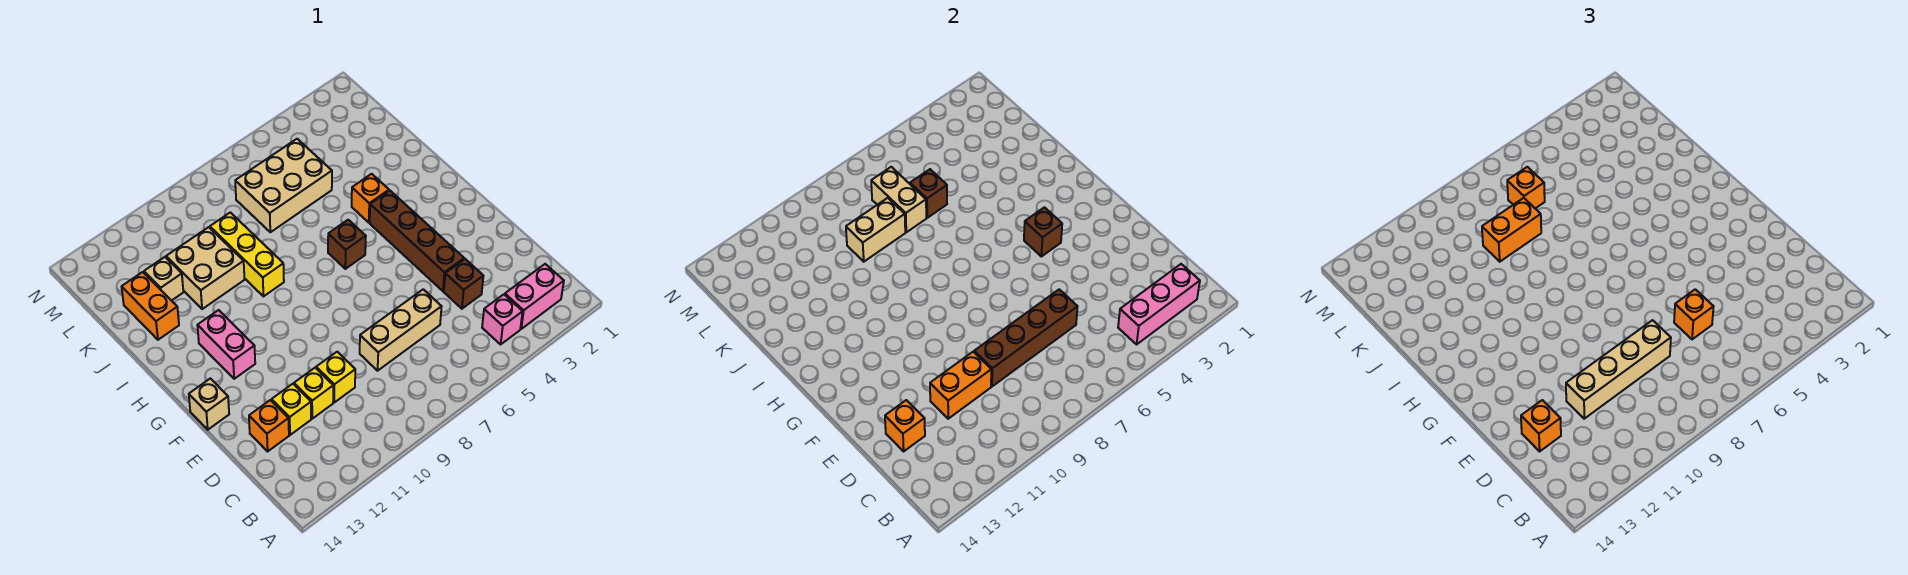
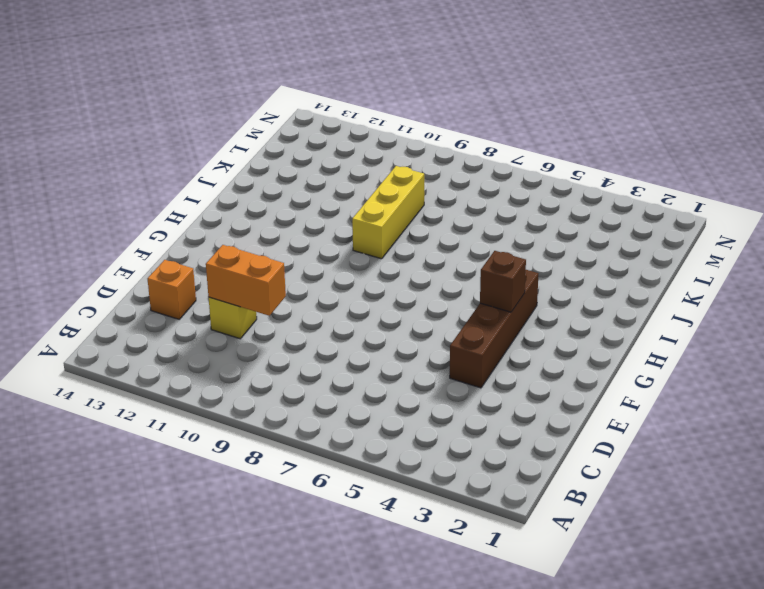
none -> pink 1x2 brick [505,264,564,329]
none -> pink 1x1 brick [482,294,523,344]
none -> brown 1x1 brick [444,259,483,309]
none -> tan 1x3 brick [360,289,442,371]

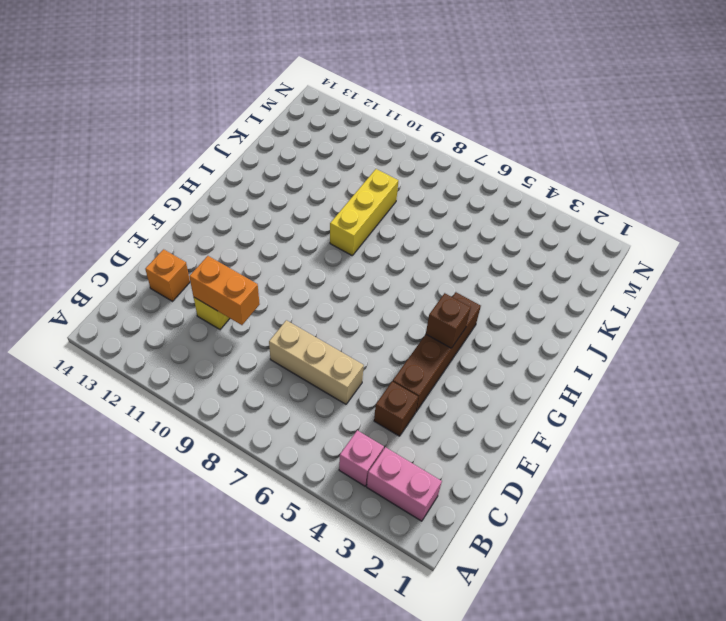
none -> yellow 1x1 brick [316,352,355,402]
none -> yellow 1x1 brick [272,384,311,435]
none -> tan 1x1 brick [189,378,229,430]
none -> pink 1x2 brick [197,310,255,379]

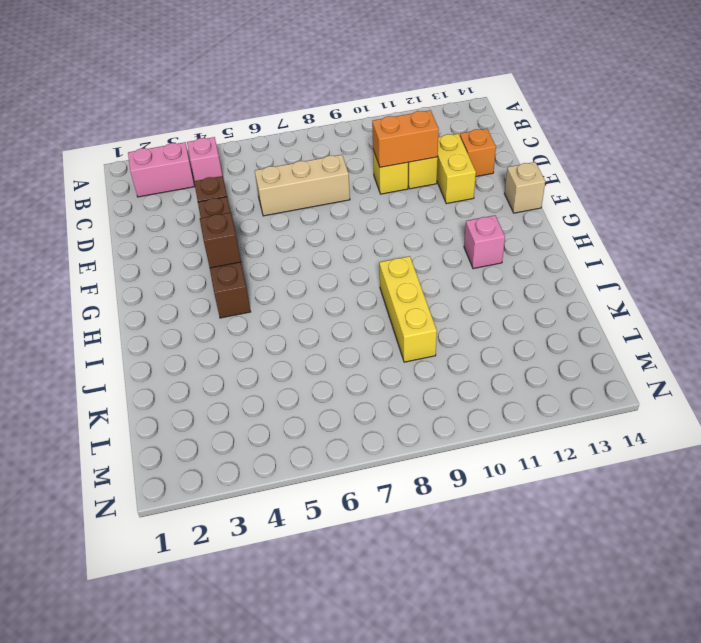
yellow 1x2 brick [437,134,476,204] -> yellow 1x1 brick [272,384,311,435]
pink 1x1 brick [464,215,505,269] -> pink 1x2 brick [197,310,255,379]
none -> brown 1x1 brick [328,220,366,269]
none -> orange 1x1 brick [352,174,389,222]
none -> tan 2x2 brick [166,227,245,309]
none -> orange 1x2 brick [122,272,179,340]

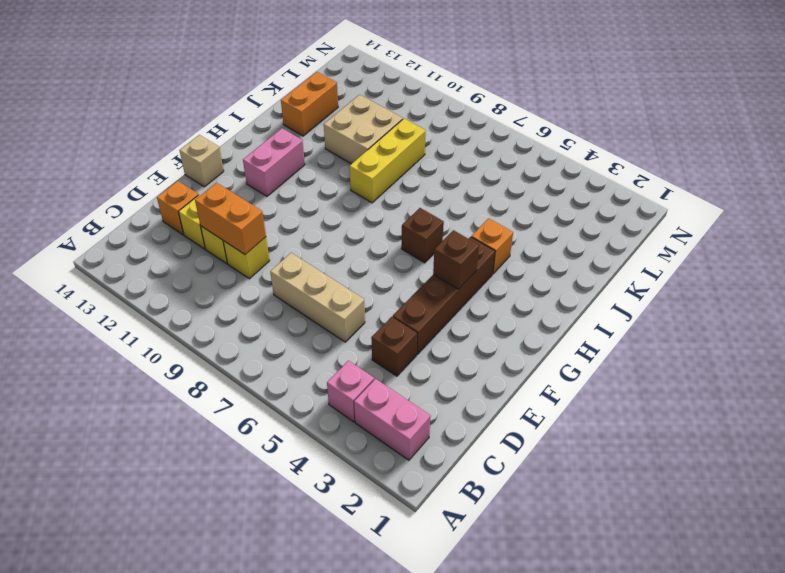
none -> tan 2x3 brick [235,139,332,232]
none -> tan 1x1 brick [144,257,183,301]
none -> pink 1x3 brick [1118,264,1200,344]
none -> brown 1x4 brick [974,289,1078,386]

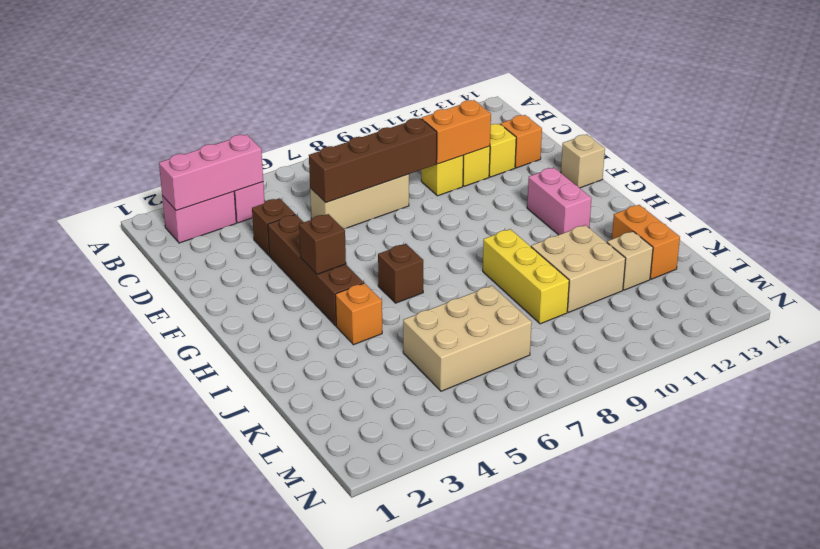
none -> orange 1x1 brick [885,400,925,451]
none -> brown 1x1 brick [910,169,947,218]
none -> tan 1x2 brick [871,167,926,232]
none -> tan 1x2 brick [846,198,905,262]

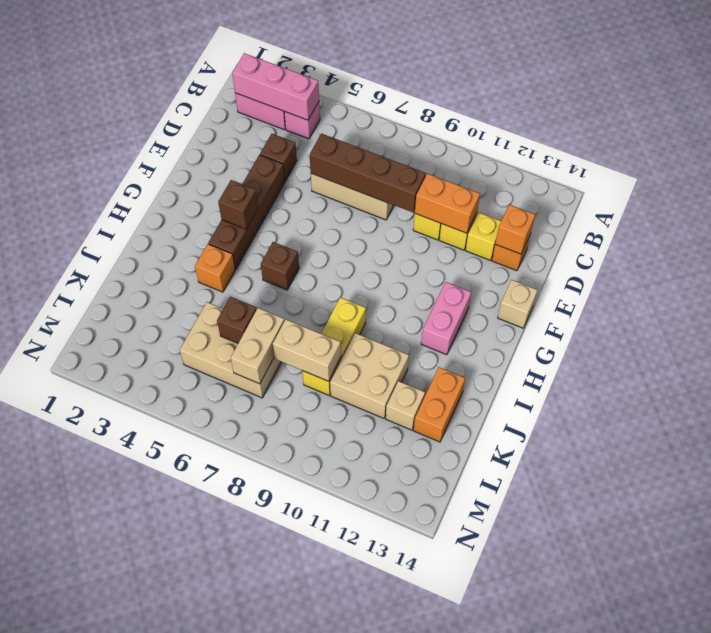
none -> orange 1x1 brick [1674,289,1714,339]
none -> tan 1x4 brick [1566,320,1671,419]
none -> orange 1x1 brick [1521,400,1561,451]
none -> orange 1x2 brick [1482,198,1541,262]

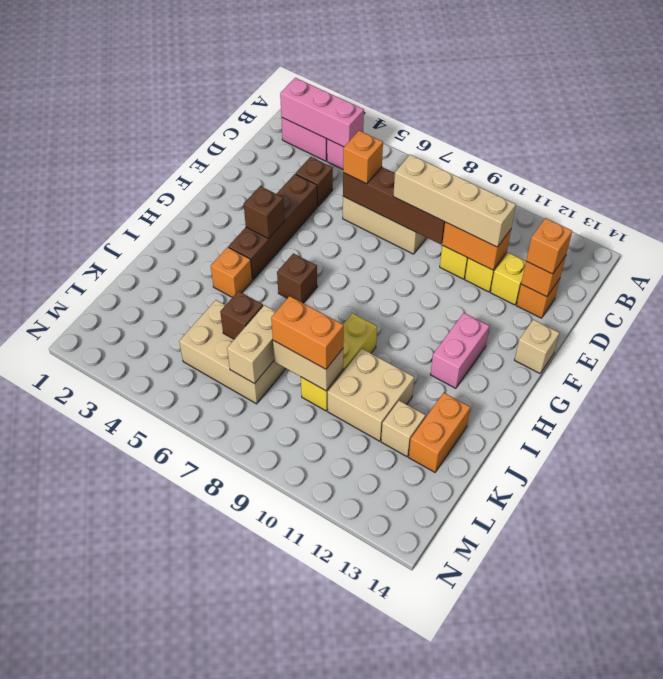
none -> orange 1x1 brick [1507,167,1545,208]

